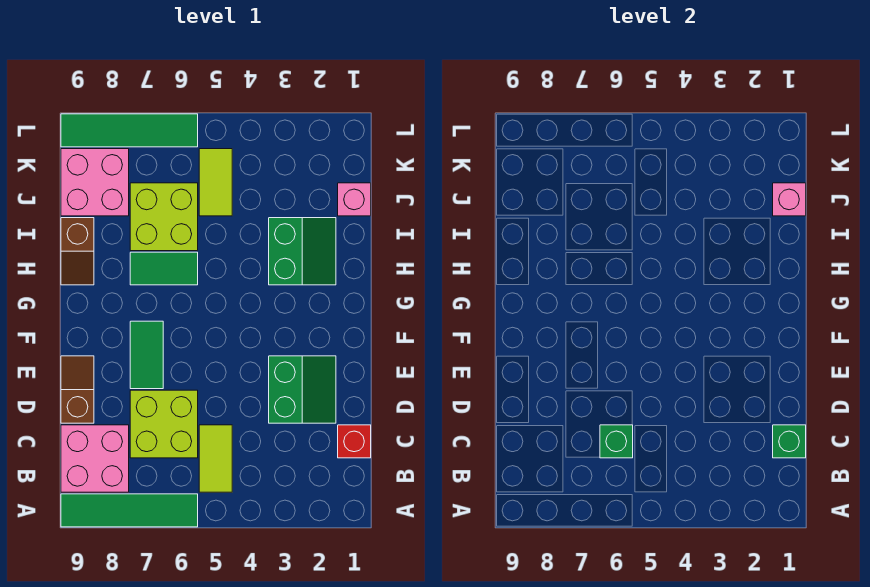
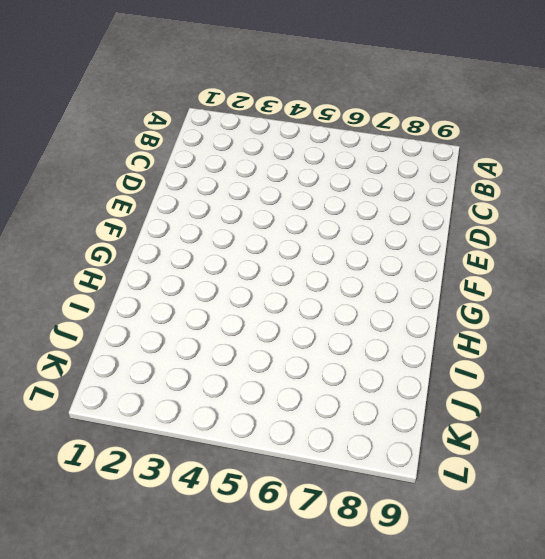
none -> green 1x4 tile [61,494,198,527]
none -> lime 1x2 tile [199,425,232,492]
none -> pink 2x2 brick [61,425,129,492]

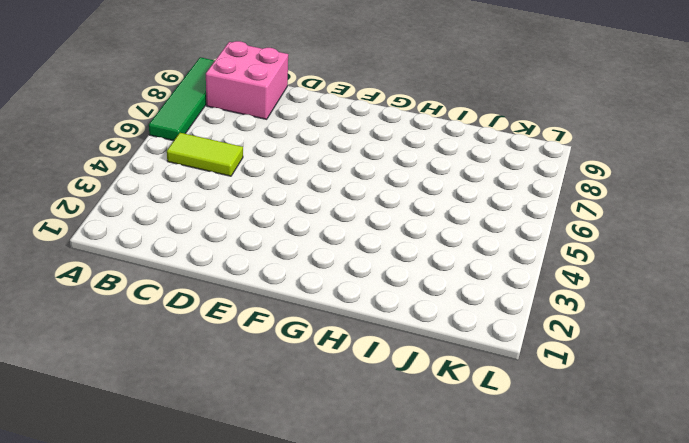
none -> red 1x1 brick [338,425,371,458]
none -> lime 2x2 brick [130,390,198,458]
none -> green 2x2 slope [269,356,336,423]

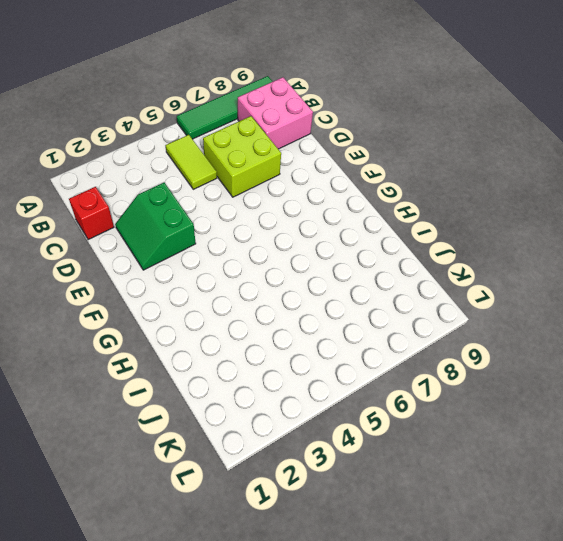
none -> brown 1x2 slope [61,356,94,423]
none -> green 1x2 tile [130,321,163,389]
none -> green 2x2 slope [269,218,336,285]

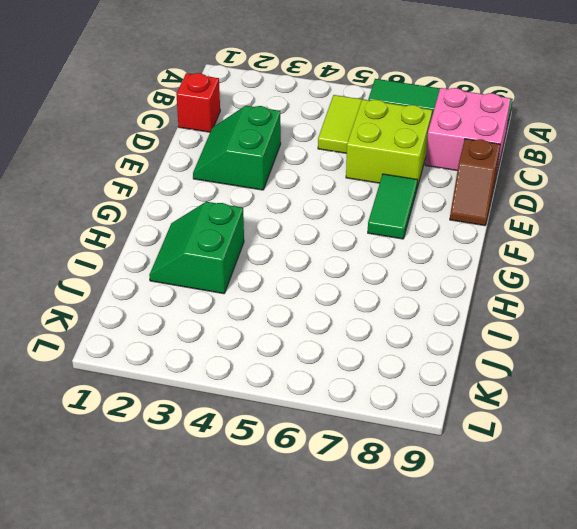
none -> green 1x2 tile [130,252,198,285]
none -> brown 1x2 slope [61,218,94,285]
none -> lime 2x2 brick [130,183,198,251]

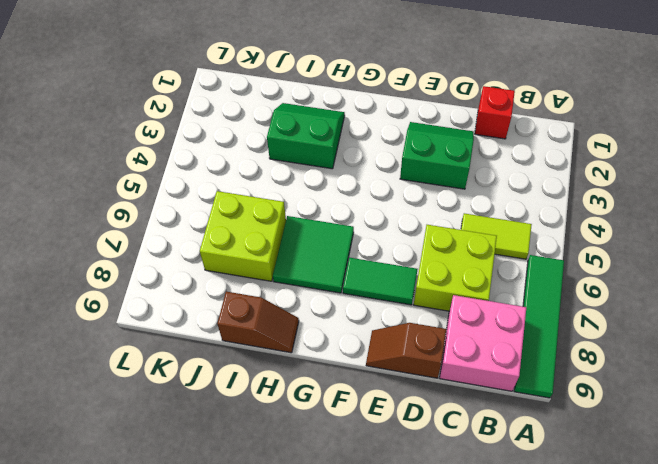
green 2x2 tile [273,216,354,293] -> green 1x2 tile [130,252,198,285]
none -> pink 1x1 brick [338,183,371,216]
none -> lime 1x2 tile [199,149,232,216]
none -> pink 2x2 brick [61,149,129,216]

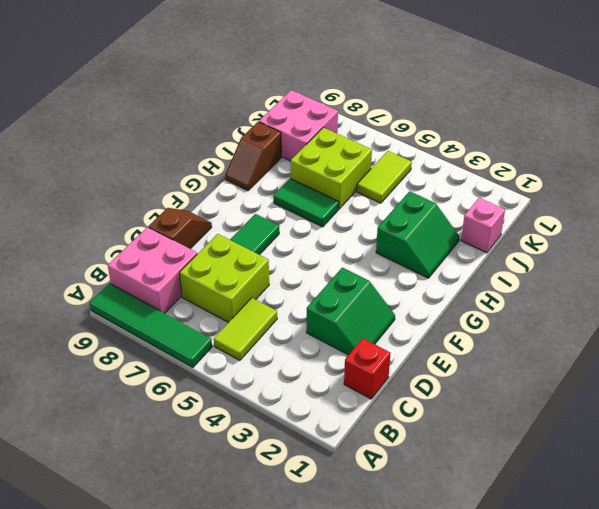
none -> green 1x4 tile [61,114,198,147]
none -> green 1x1 brick [773,425,806,458]
none -> green 1x1 brick [600,425,633,458]

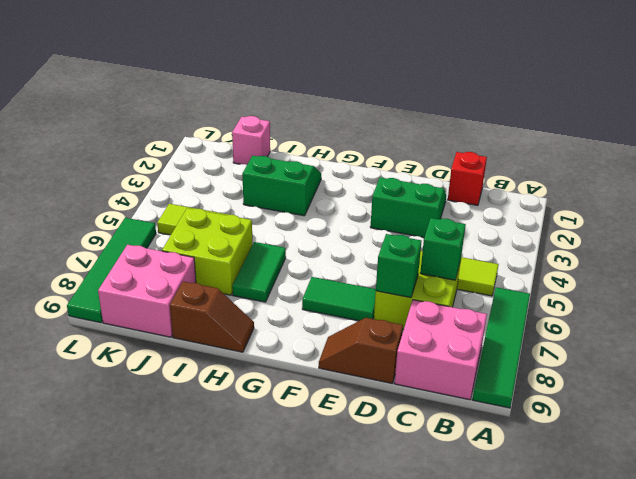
green 1x1 brick [376,234,422,298] -> green 1x1 brick moved to [773,425,806,458]
none -> pink 1x1 brick [773,183,806,216]

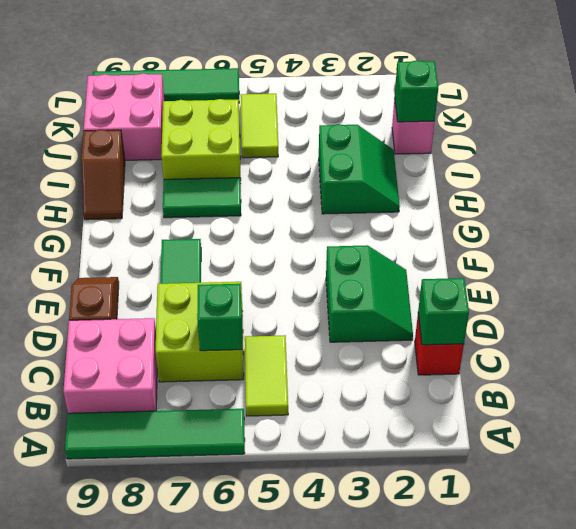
green 1x1 brick [395,60,438,122] -> pink 1x1 brick [773,183,806,216]

